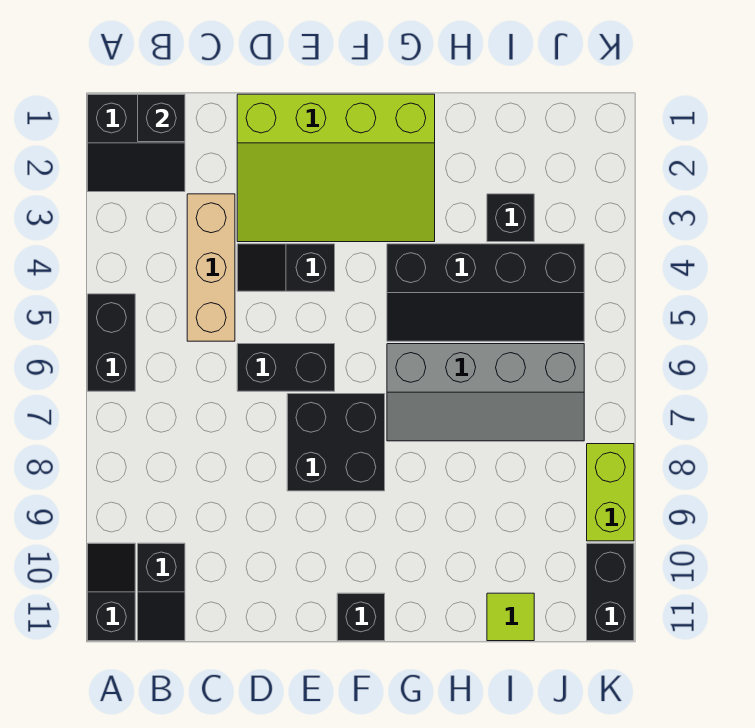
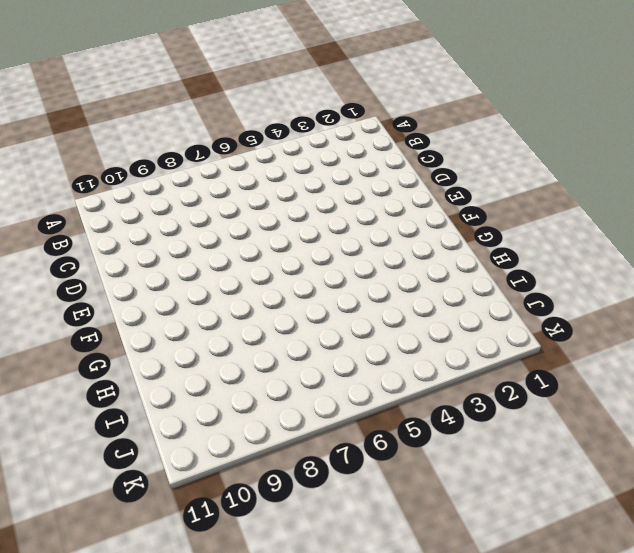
none -> black 2x2 slope [88,94,185,192]
none -> black 1x2 brick [88,294,135,391]
none -> black 1x2 slope [88,543,135,641]

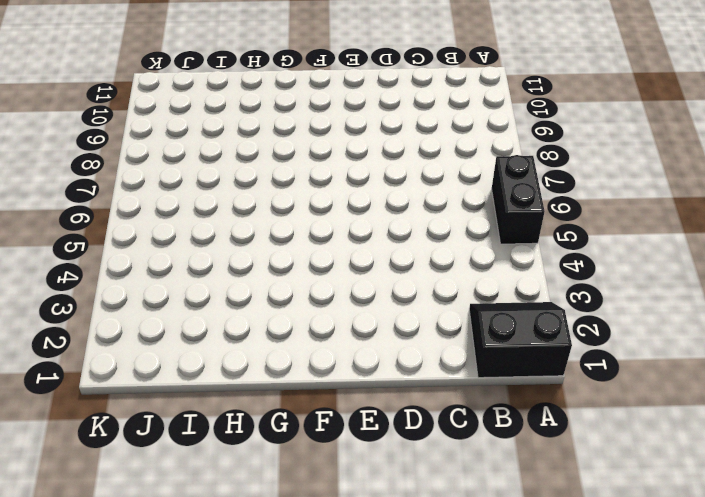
none -> black 1x2 slope [88,543,135,641]
none -> black 1x2 slope [138,543,185,641]
none -> tan 1x3 brick [187,194,235,341]

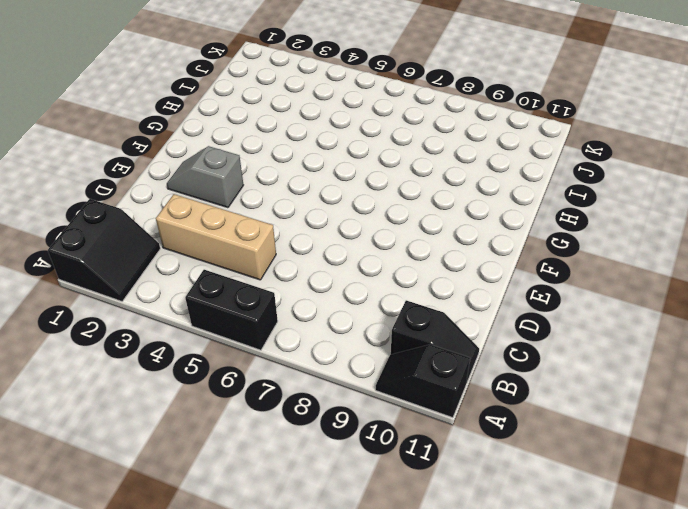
grey 1x2 slope [167,146,243,208] -> lime 3x4 slope [237,94,435,242]
none -> black 1x2 slope [237,244,335,291]
none -> black 1x2 brick [237,344,335,391]
none -> black 2x2 brick [287,394,385,491]

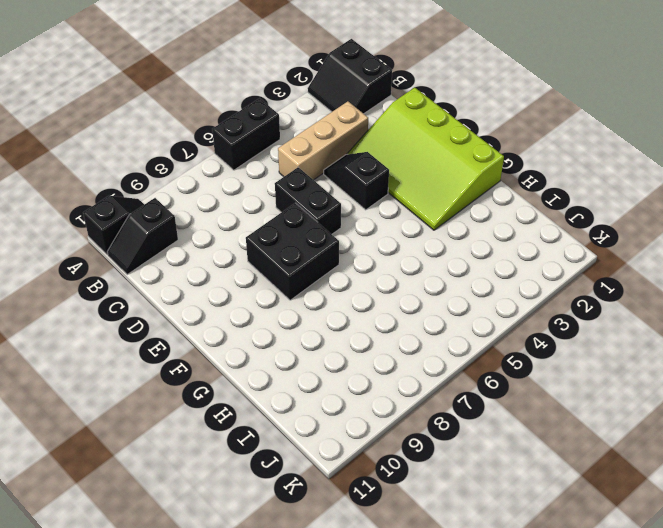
none -> black 1x1 brick [337,593,385,641]
none -> black 2x4 slope [387,244,584,341]
none -> grey 2x4 slope [387,344,584,441]

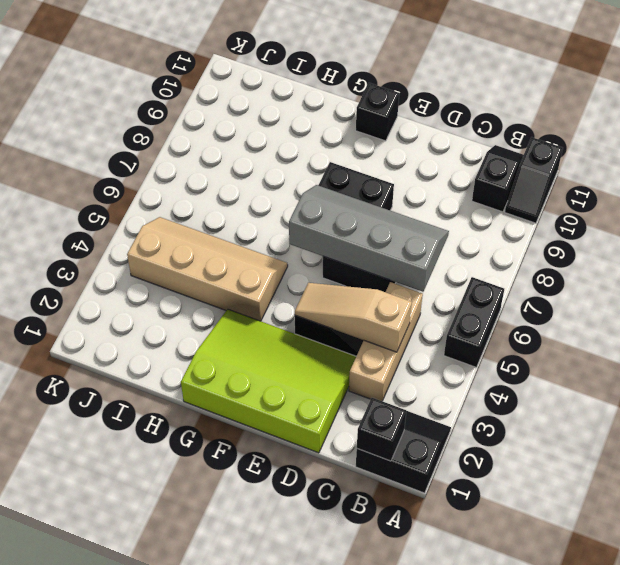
tan 1x3 slope [295,283,412,352] -> none
grey 2x4 slope [289,185,449,292] -> grey 2x4 slope moved to [387,344,584,441]
tan 2x4 slope [127,217,288,321] -> black 2x4 slope [387,244,584,341]
none -> black 1x1 brick [487,194,534,242]
none -> lime 1x1 tile [487,593,534,641]
none -> lime 1x2 brick [587,444,634,541]

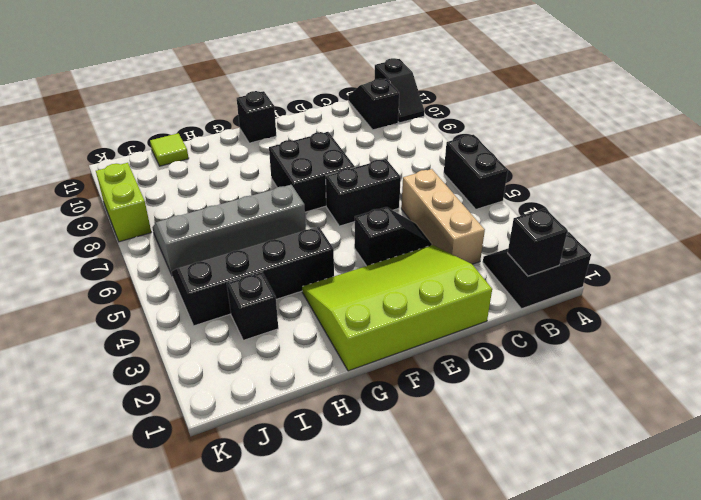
none -> black 1x2 brick [587,543,634,641]

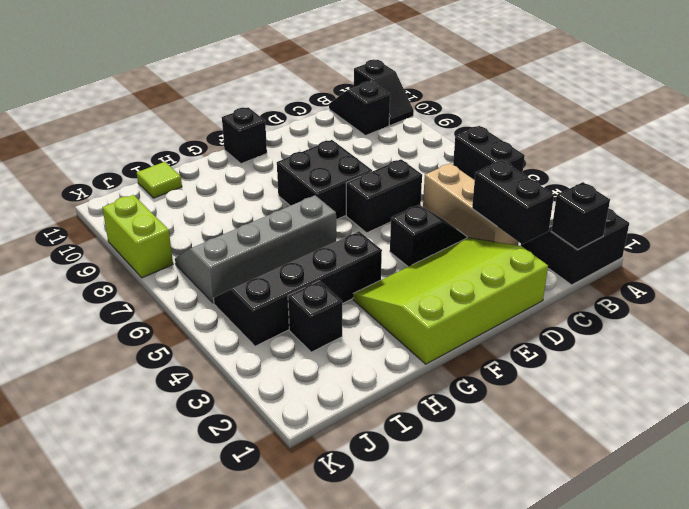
black 1x2 brick [472,160,554,244] -> black 1x2 brick moved to [587,543,634,641]

